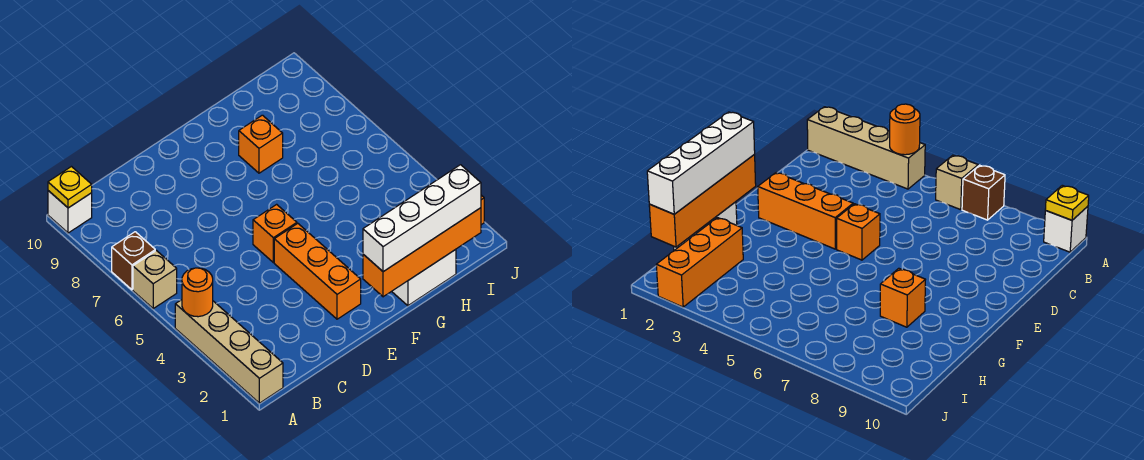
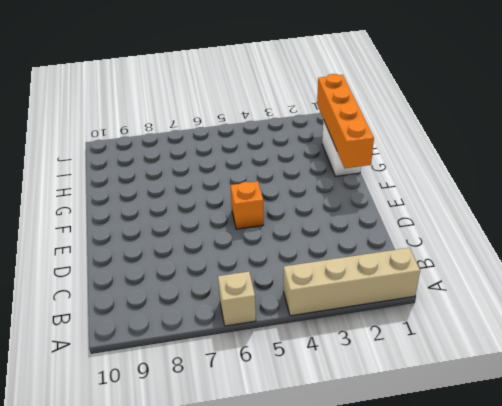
none -> brown 1x1 brick [112,232,155,290]
none -> white 1x1 brick [48,191,92,233]
none -> orange 1x3 brick [274,224,361,319]

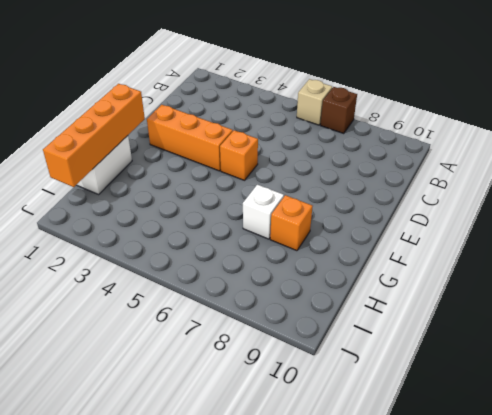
white 1x1 brick [243,185,284,239] -> white 1x1 brick moved to [48,191,92,233]
none -> tan 1x4 brick [175,300,283,403]
none -> orange 1x3 brick [656,218,743,307]
none -> orange 1x1 round brick [182,268,213,317]

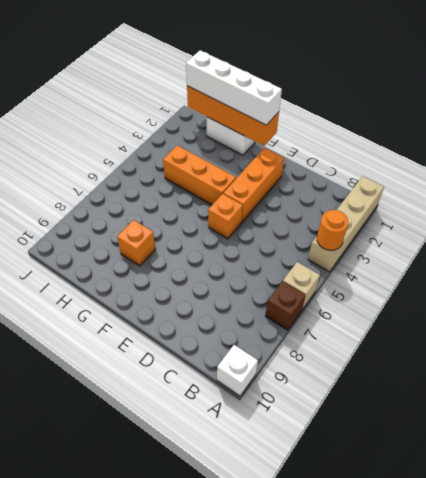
orange 1x3 brick [163,145,236,205] -> orange 1x3 brick moved to [656,218,743,307]
none -> yellow 1x1 plate [48,167,92,208]

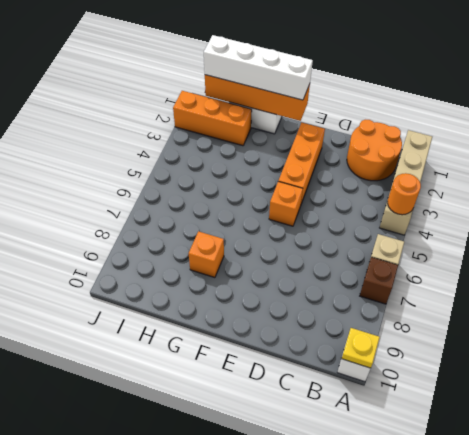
orange 2x2 round brick [347,120,402,181] -> none

